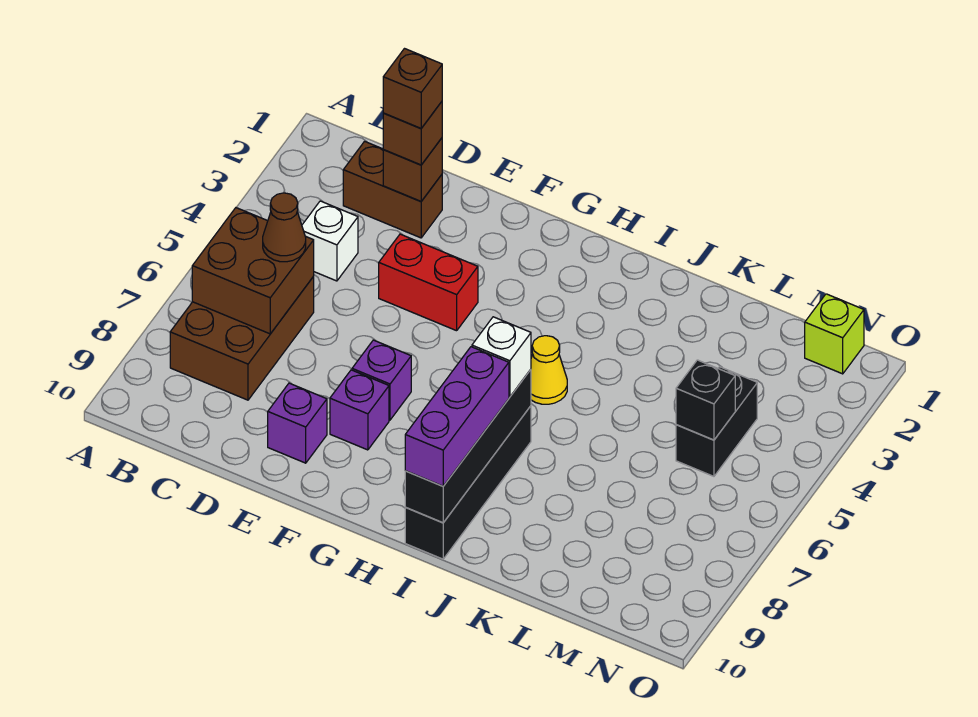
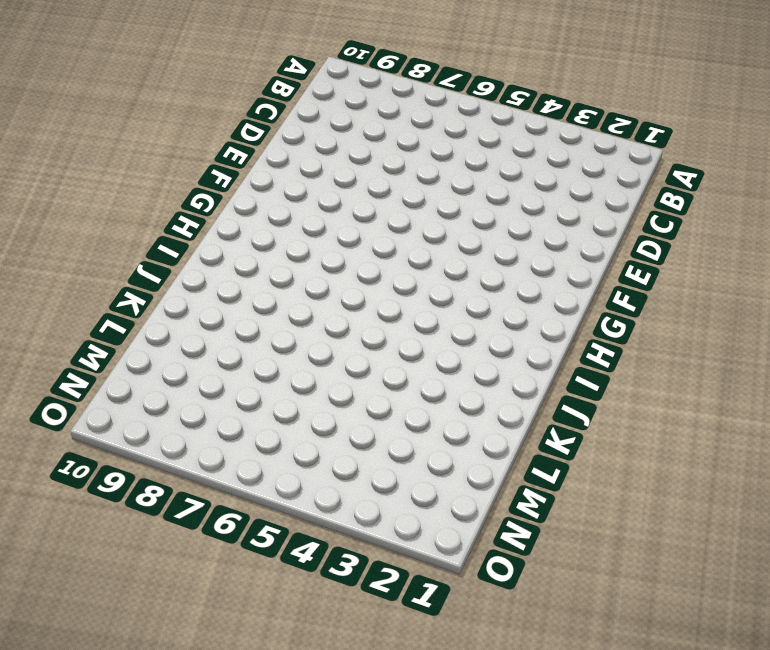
none -> brown 2x3 brick [170,277,314,400]
none -> brown 1x2 brick [343,141,442,238]
none -> white 1x1 brick [302,201,358,281]

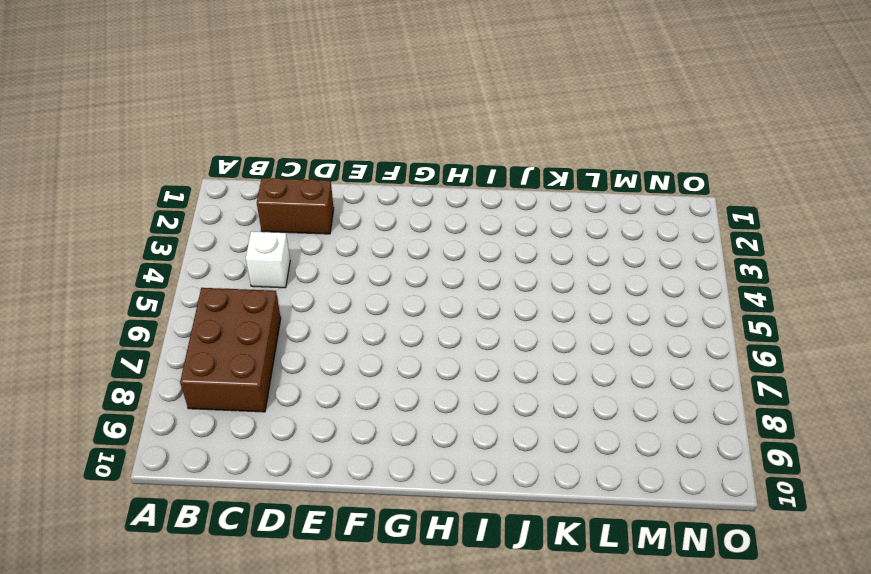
none -> red 1x2 brick [379,234,478,331]
none -> purple 1x1 brick [268,383,327,463]
none -> purple 1x1 brick [352,340,411,420]

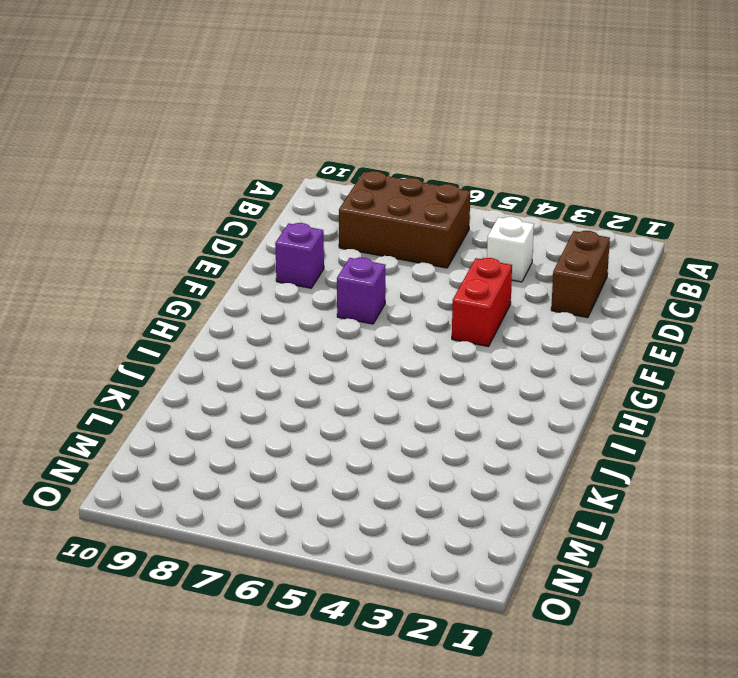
none -> purple 1x1 brick [330,370,389,450]
none -> yellow 1x1 cone [531,336,567,404]
none -> black 1x4 brick [405,406,531,559]

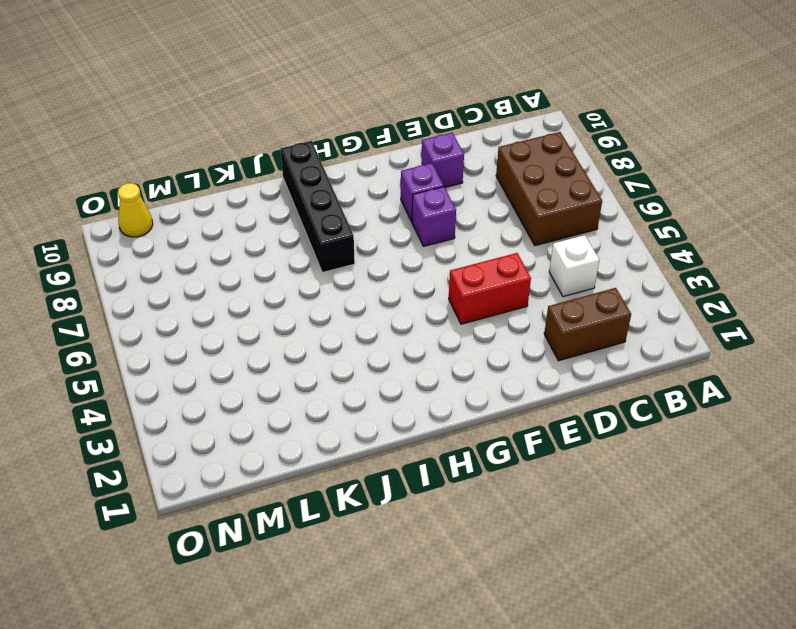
yellow 1x1 cone [118,183,153,237] -> yellow 1x1 cone moved to [531,336,567,404]
none -> black 1x2 brick [676,367,757,476]
none -> lime 1x1 brick [805,294,864,374]
none -> brown 2x2 brick [192,208,314,334]

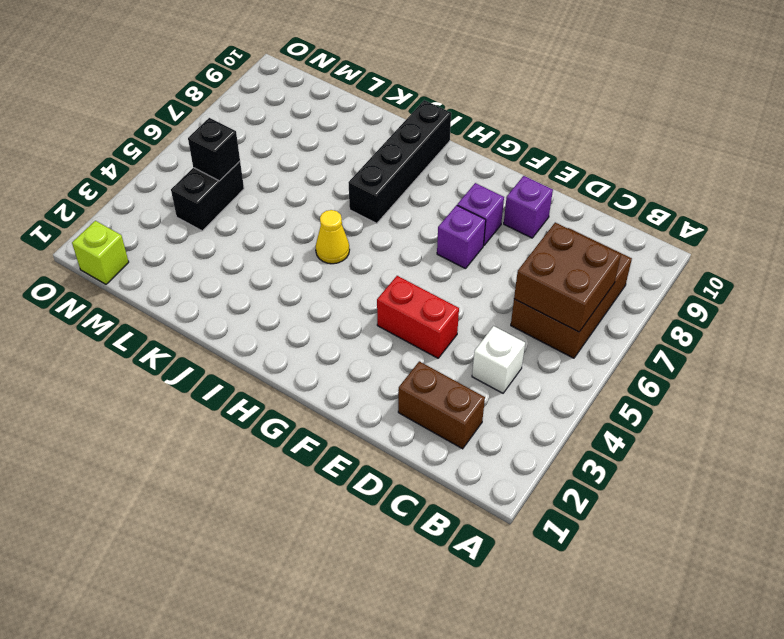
none -> brown 1x1 brick [383,138,442,201]
none -> black 1x4 brick [405,370,531,523]
none -> brown 1x1 cone [263,193,306,262]

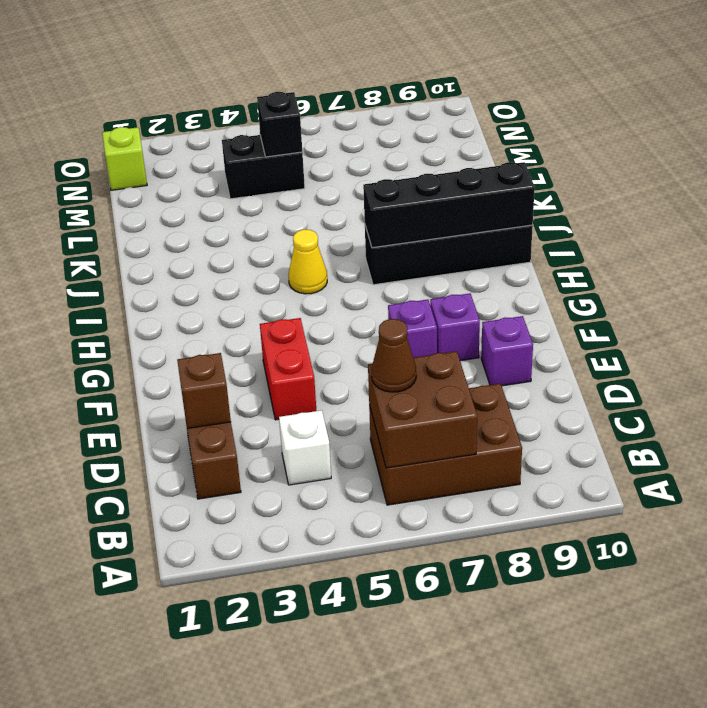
none -> brown 1x1 brick [383,102,442,165]
none -> white 1x1 brick [472,317,531,397]
none -> purple 1x3 brick [405,347,509,486]

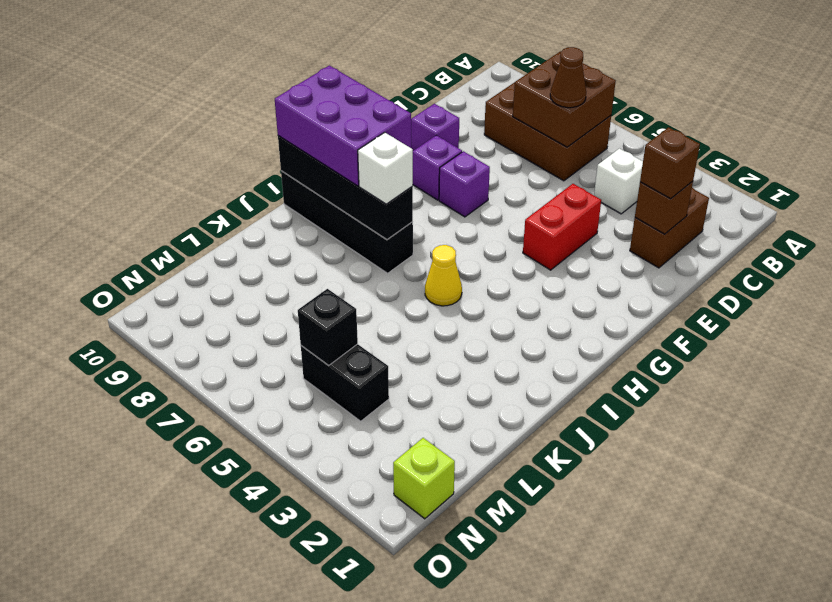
purple 2x3 brick [275,66,411,186] -> purple 1x3 brick [405,347,509,486]
none -> brown 1x1 brick [383,49,442,128]

